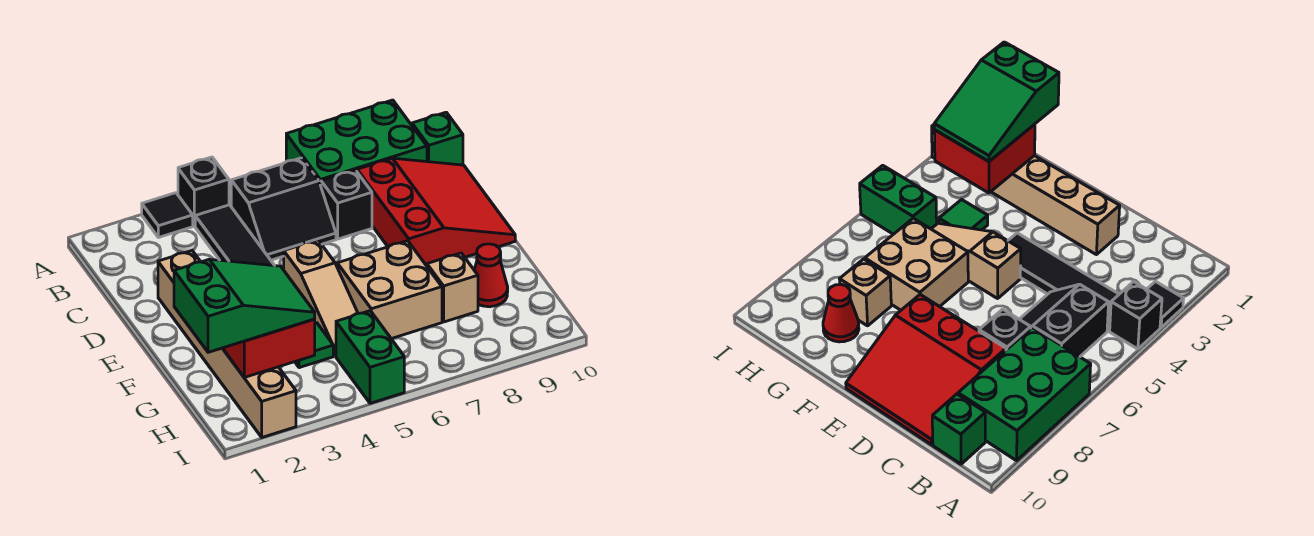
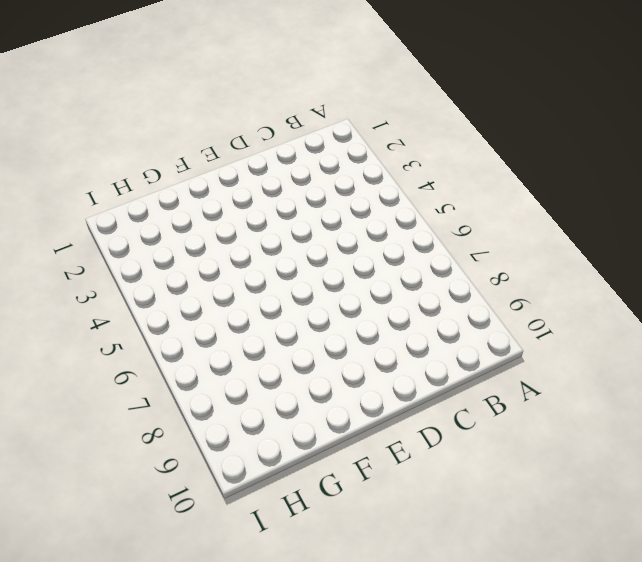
none -> black 1x1 tile [142,193,193,237]
none -> black 1x1 brick [178,157,229,226]
none -> green 2x3 brick [286,100,427,185]

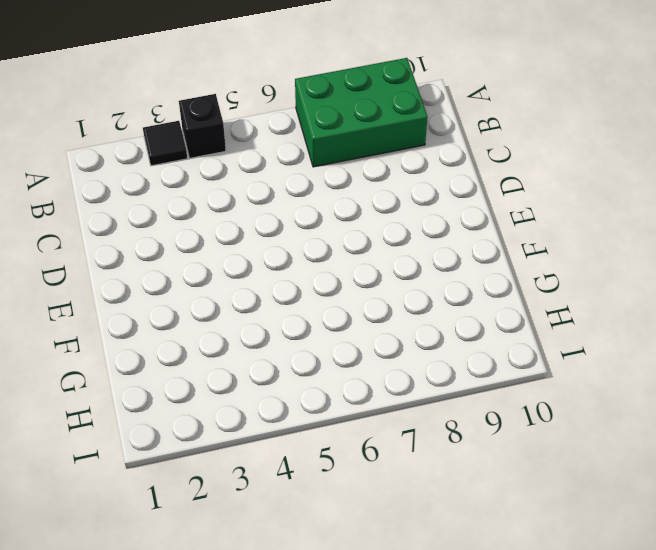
none -> black 1x4 tile [195,205,275,266]
none -> black 2x2 slope [231,158,336,260]
none -> green 1x1 brick [412,112,463,165]

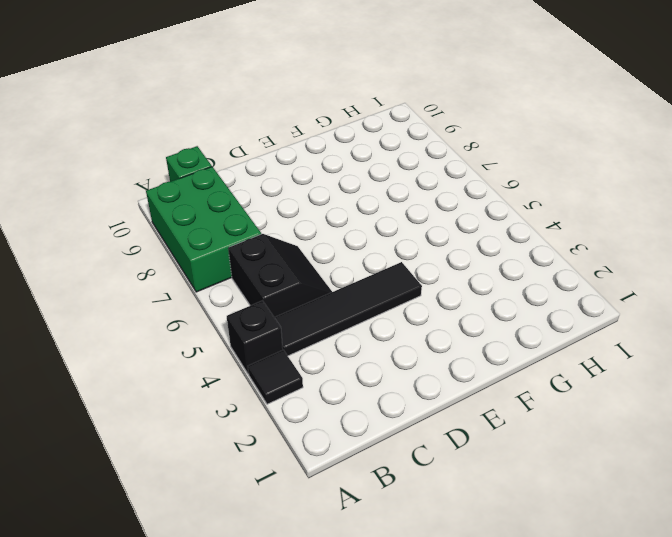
none -> black 1x1 brick [321,170,372,239]
none -> red 3x3 slope [357,158,515,266]
none -> tan 1x6 brick [158,251,296,437]

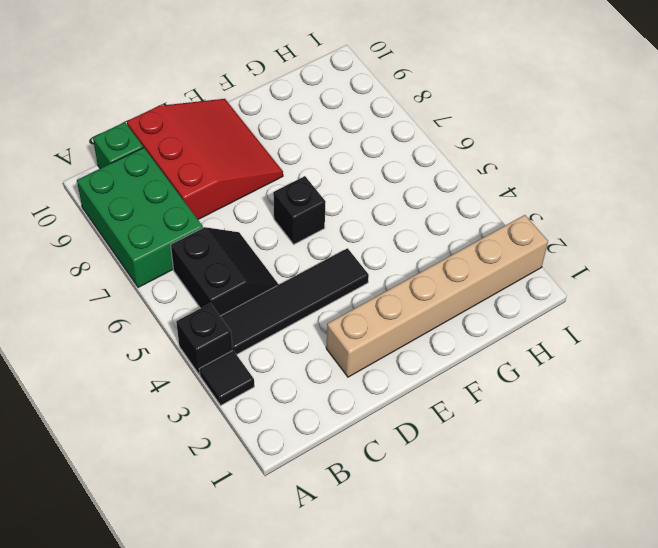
red 3x3 slope [127,99,283,219] -> red 3x3 slope turned to [357,158,515,266]
black 1x1 brick [273,176,326,244] -> black 1x1 brick moved to [321,170,372,239]
none -> tan 1x3 slope [284,240,358,356]
none -> tan 2x2 brick [337,241,442,339]
none -> green 1x1 tile [295,323,333,368]

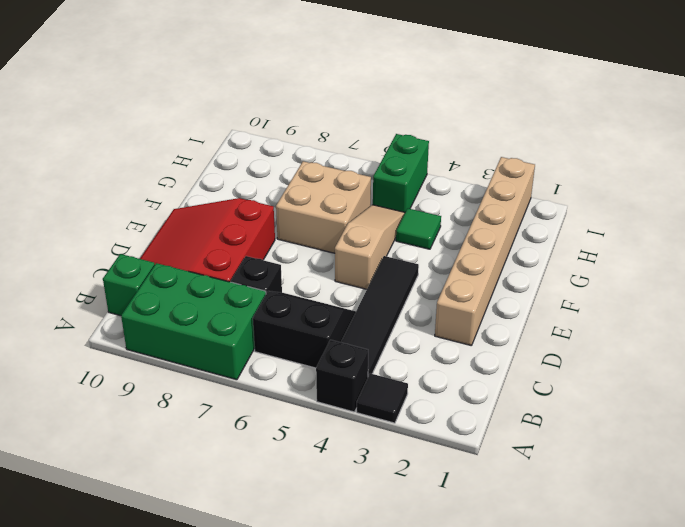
none -> tan 1x1 brick [427,253,478,322]
none -> red 1x1 cone [474,244,508,307]
none -> red 2x2 brick [223,319,315,377]

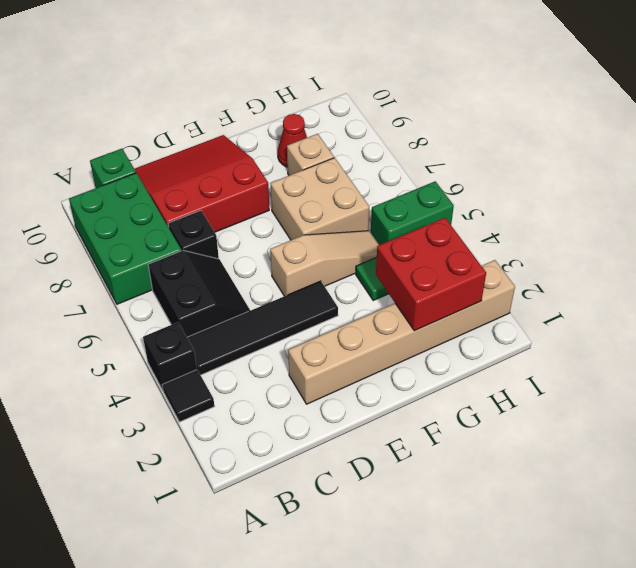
none -> green 2x3 slope [174,259,315,352]

